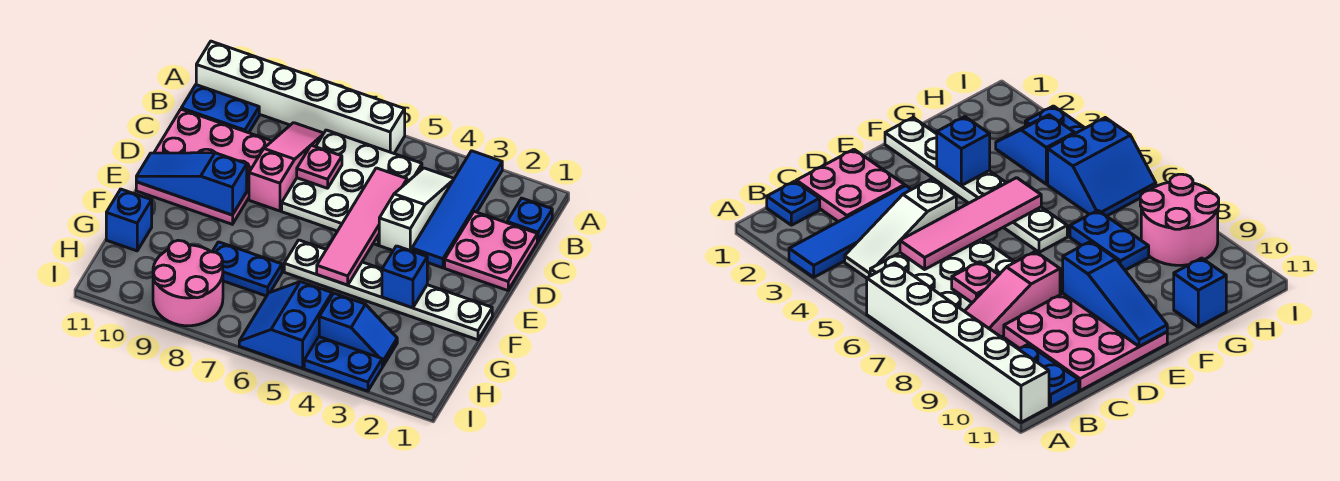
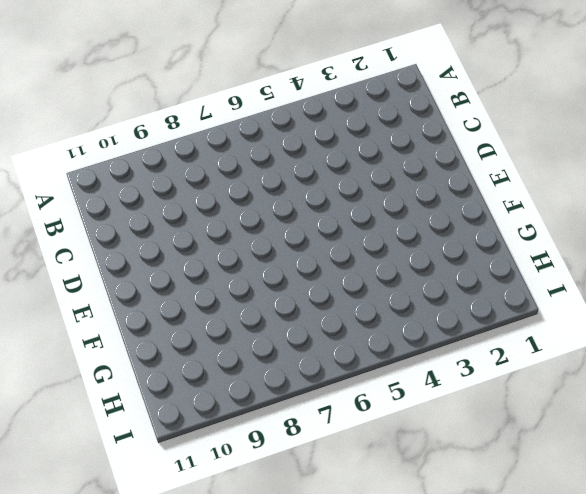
none -> blue 1x4 tile [412,151,502,268]
none -> white 1x6 brick [196,41,405,153]
none -> blue 1x1 plate [507,198,552,241]

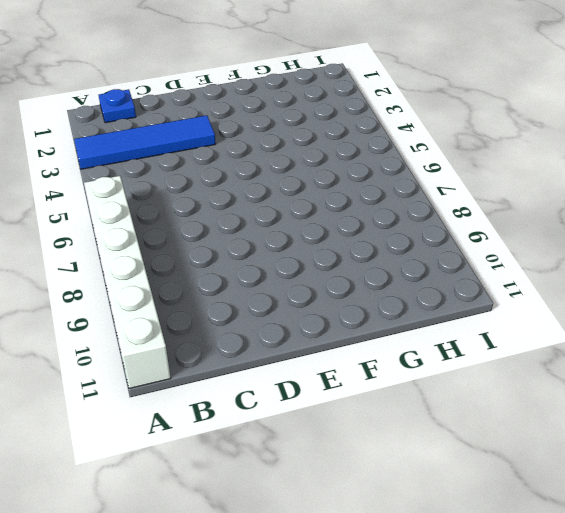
none -> white 1x3 slope [379,168,454,251]
none -> white 3x3 plate [282,130,422,245]
none -> pink 1x3 slope [249,123,324,211]

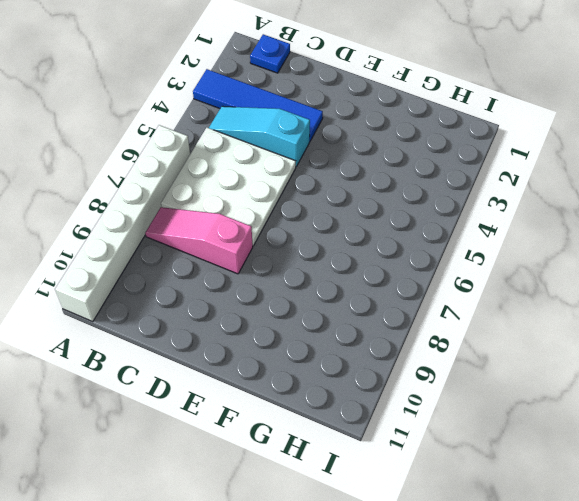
cyan 1x3 slope [209,106,310,167] -> white 1x3 slope [379,168,454,251]
none -> blue 1x2 plate [181,85,259,133]
none -> pink 2x2 plate [445,212,537,290]
none -> pink 3x3 plate [136,109,272,224]

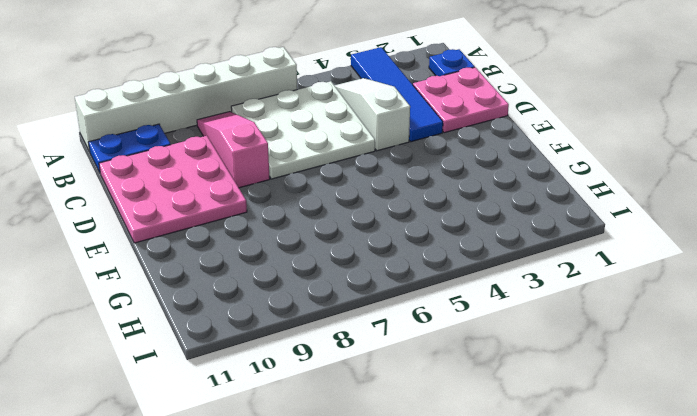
none -> white 1x6 plate [284,240,492,340]
none -> blue 1x2 plate [212,242,282,296]
none -> blue 1x1 brick [106,189,152,251]

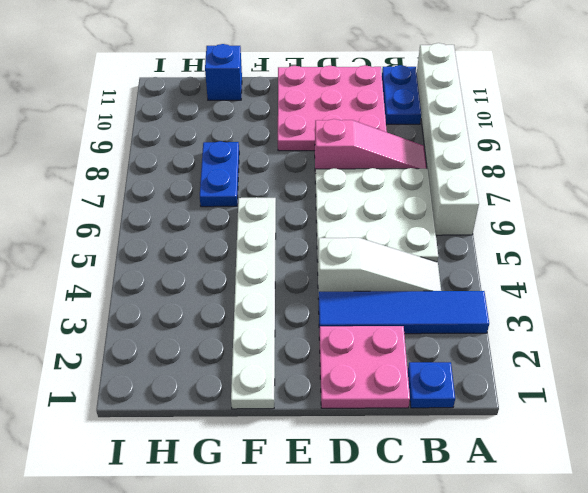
none -> blue 1x2 slope [319,293,397,366]
none -> blue 2x2 slope [239,282,332,368]
none -> pink 2x2 round brick [153,240,223,326]

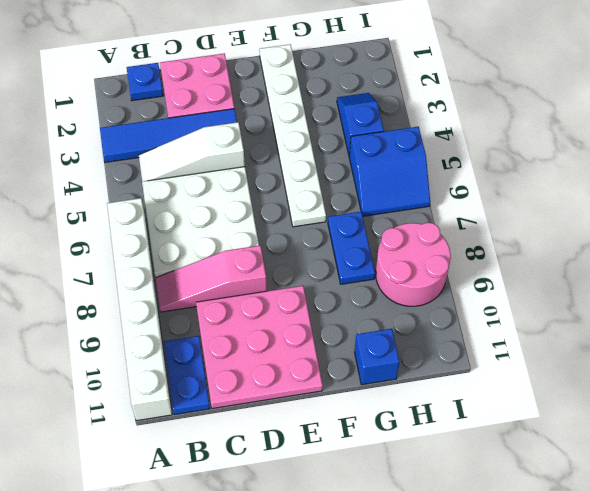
none -> blue 1x2 plate [304,337,382,391]
none -> pink 1x4 tile [317,168,407,285]
none -> pink 1x1 plate [297,145,342,188]

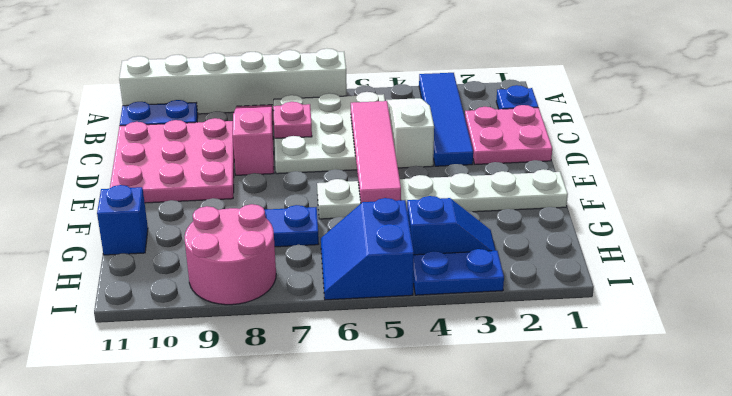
none -> blue 1x3 slope [136,153,247,215]
none -> blue 1x1 brick [382,246,427,308]

